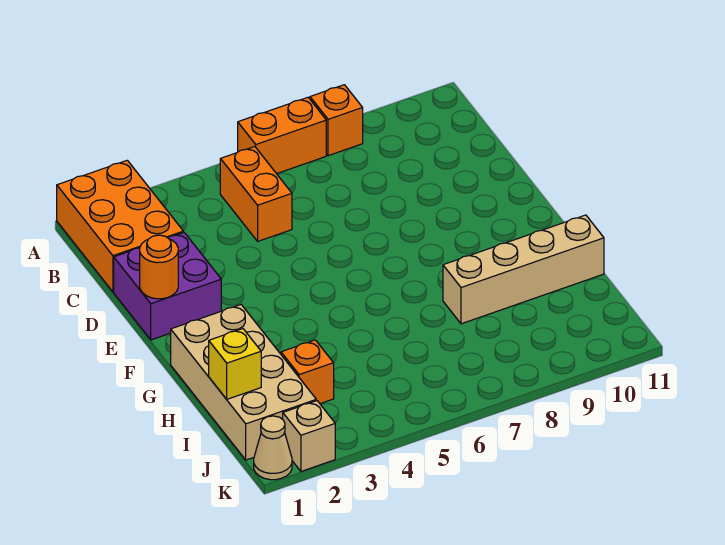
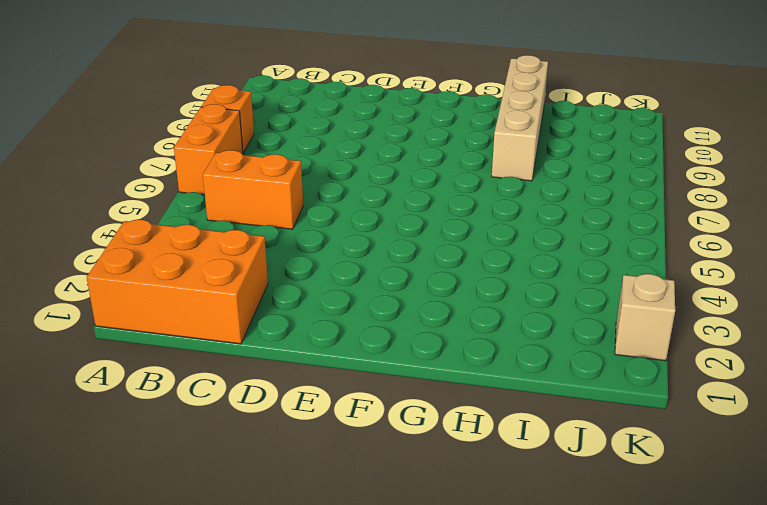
none -> purple 2x2 brick [114,233,221,340]
none -> tan 2x4 brick [171,305,316,460]
none -> orange 1x1 brick [281,340,334,404]

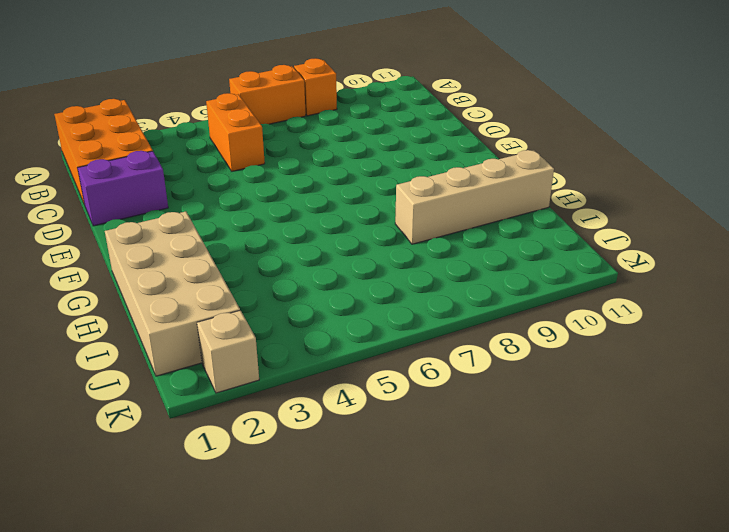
purple 1x2 brick [78,151,168,226] -> purple 2x2 brick [114,233,221,340]
none -> orange 1x1 brick [281,340,334,404]
none -> tan 1x1 cone [254,416,292,480]
none -> orange 1x1 round brick [140,235,178,299]

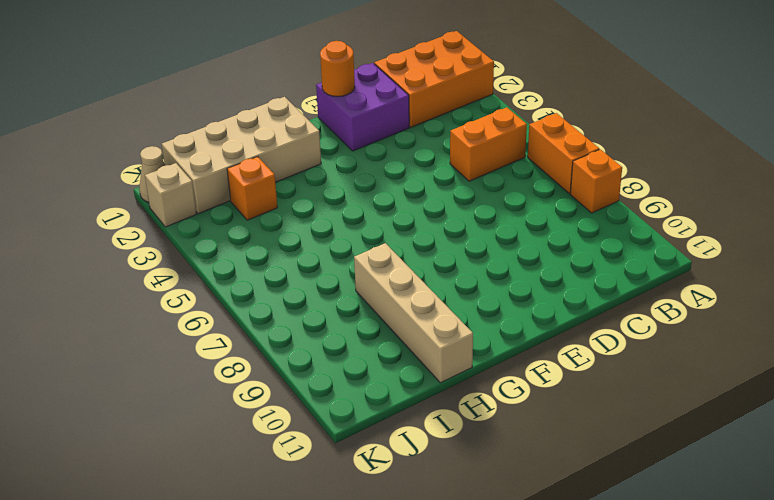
none -> yellow 1x1 brick [209,329,261,399]

